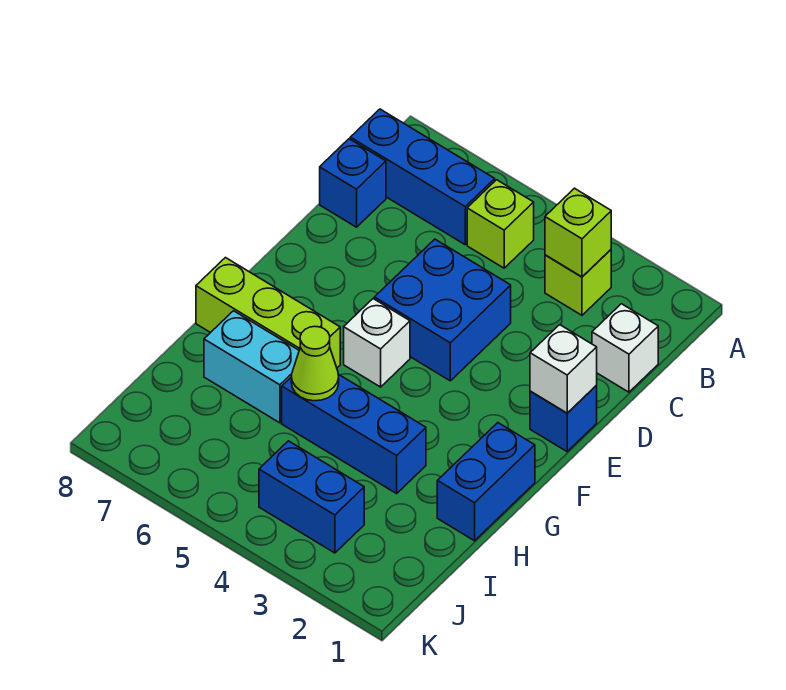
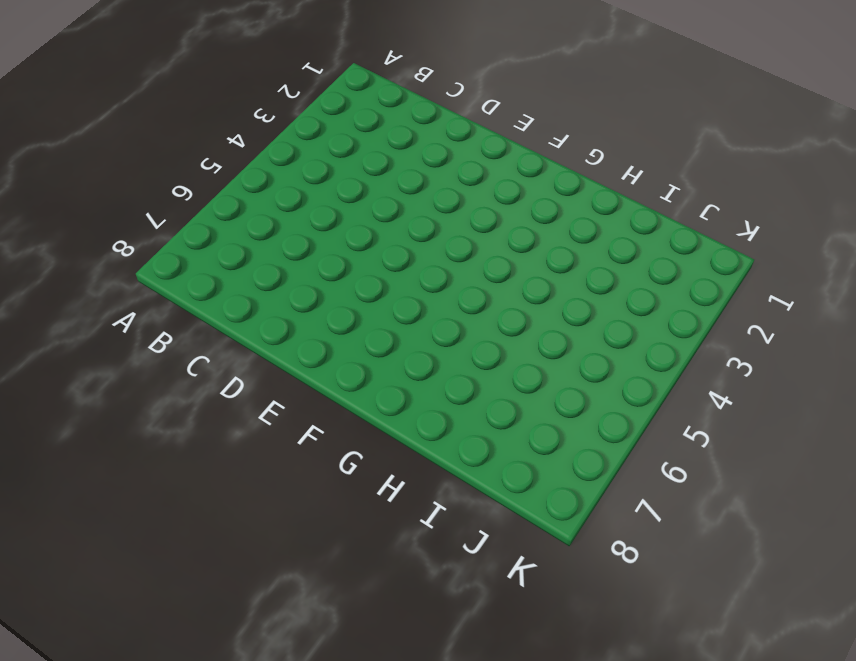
none -> lime 1x1 brick [545,250,611,315]
none -> lime 1x1 brick [467,180,534,268]
none -> blue 1x3 brick [350,109,495,244]

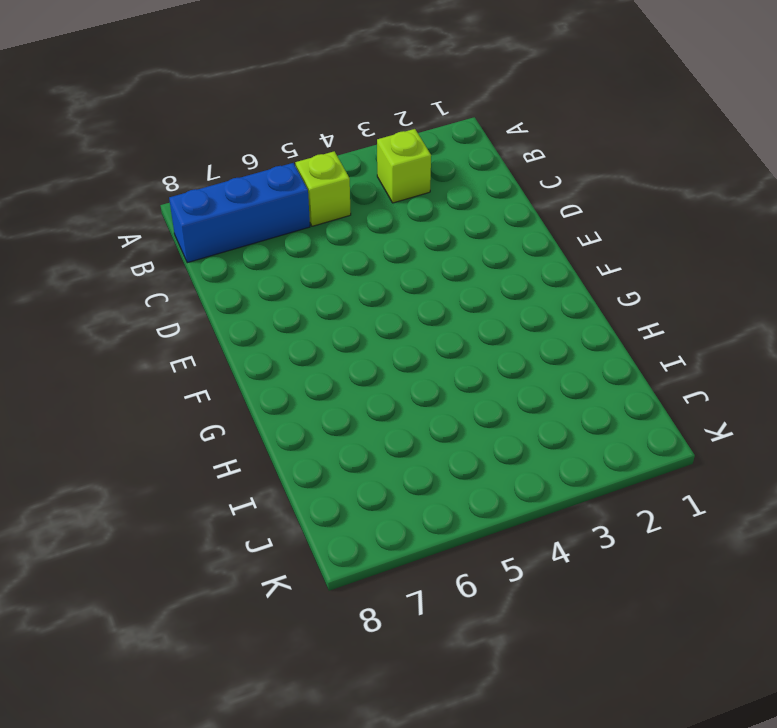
none -> white 1x1 brick [592,304,658,392]
none -> blue 1x1 brick [320,139,386,227]
none -> blue 2x2 brick [374,239,511,381]

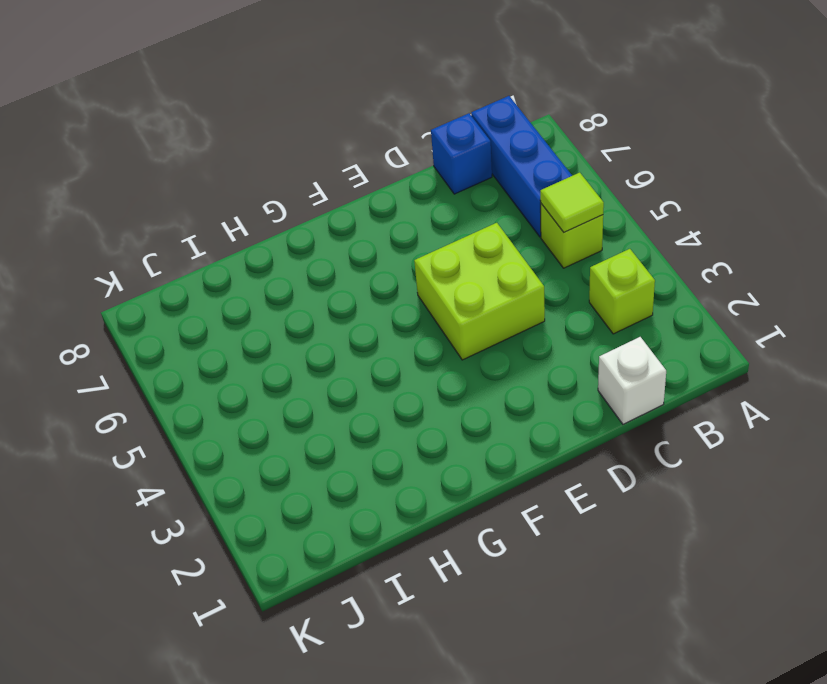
lime 1x1 tile [540,173,604,232] -> none
lime 2x2 brick [414,223,545,360] -> blue 2x2 brick [374,239,511,381]
none -> blue 1x1 brick [530,385,597,452]
none -> white 1x1 brick [344,299,410,387]
none -> blue 1x2 brick [437,423,535,541]

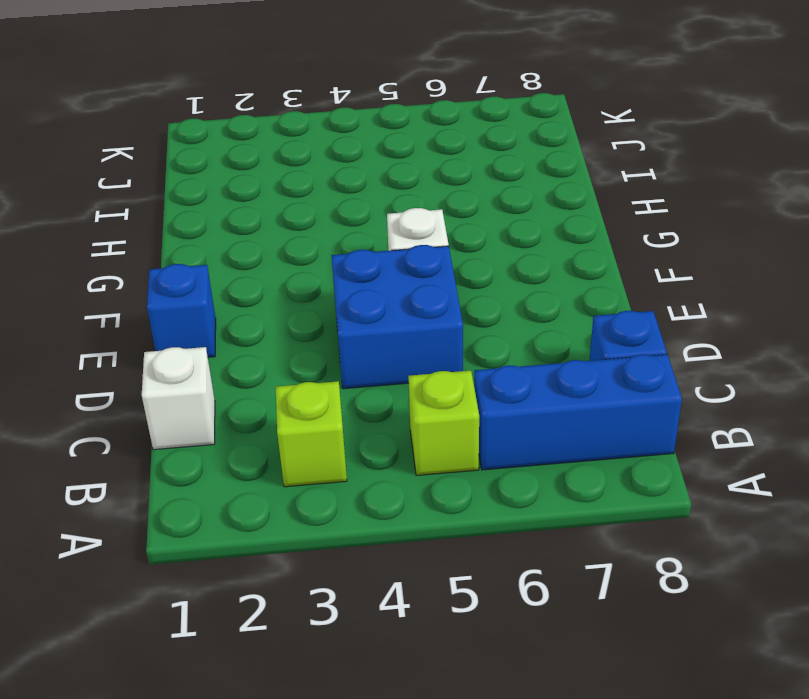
none -> blue 1x2 brick [437,423,535,541]
none -> lime 1x3 brick [196,258,340,368]
none -> blue 1x3 brick [282,374,426,493]

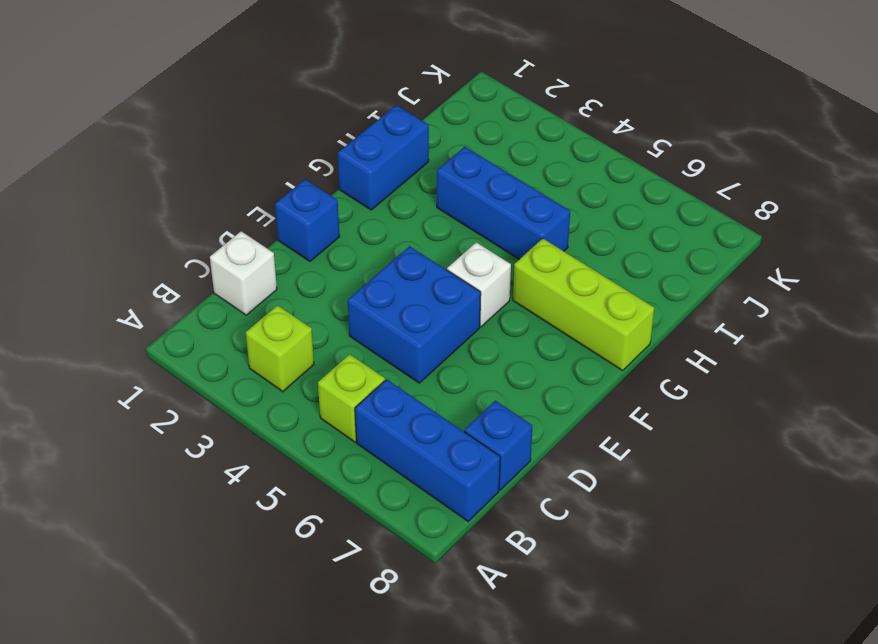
none -> cyan 1x2 brick [204,311,299,423]
none -> blue 1x2 brick [259,441,364,553]
none -> lime 1x1 brick [545,188,611,277]

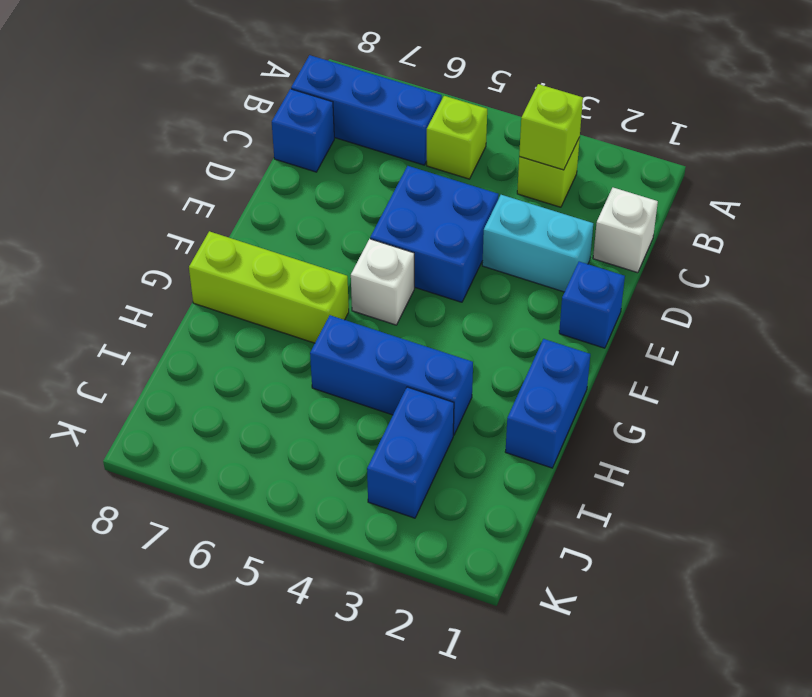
cyan 1x2 brick [482,195,593,292] -> cyan 1x2 brick moved to [204,311,299,423]
blue 1x2 brick [367,387,454,518] -> blue 1x2 brick turned to [259,441,364,553]
none -> white 1x1 brick [530,325,597,413]
none -> lime 1x1 cone [291,326,339,401]

